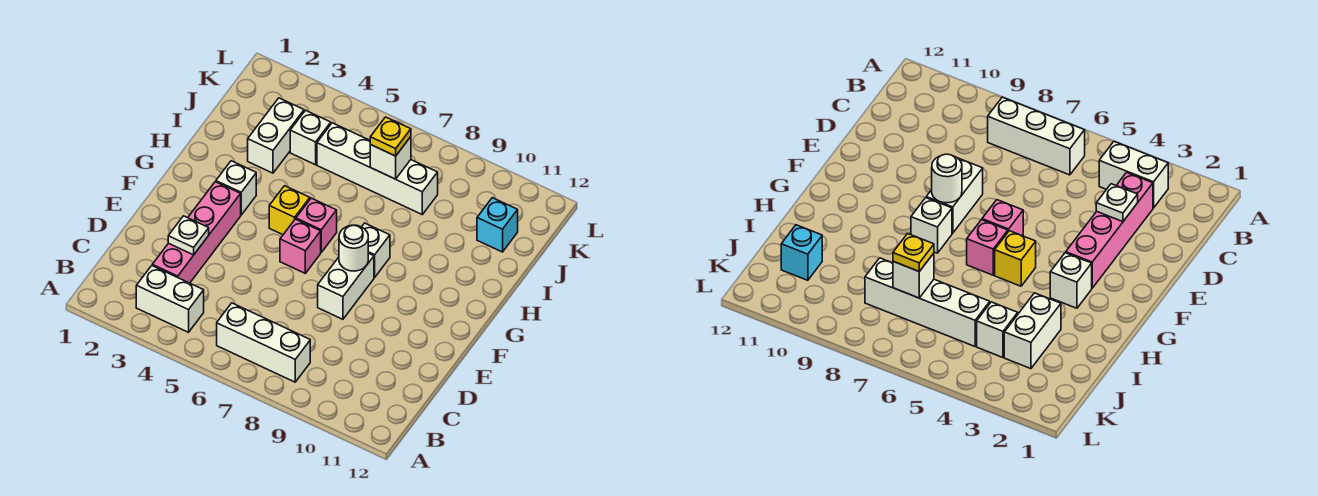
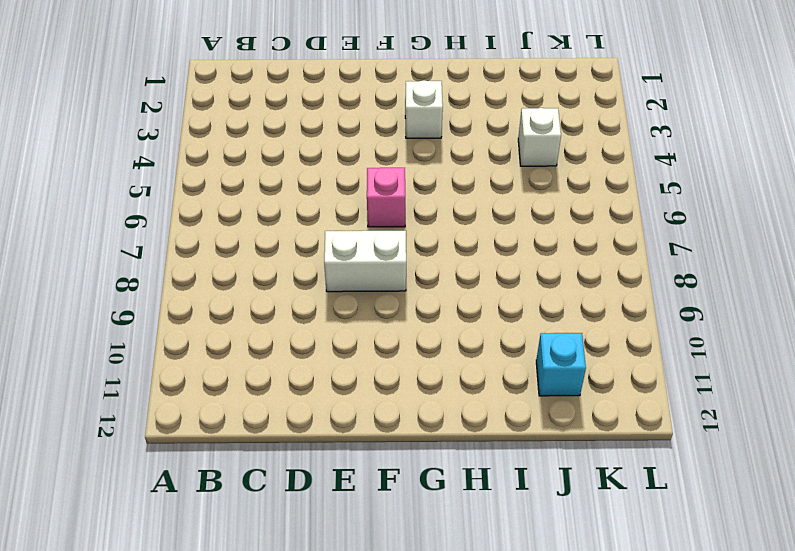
none -> white 1x2 brick [136,266,204,332]
none -> white 1x3 brick [217,303,310,382]
none -> pink 1x4 brick [152,182,241,283]

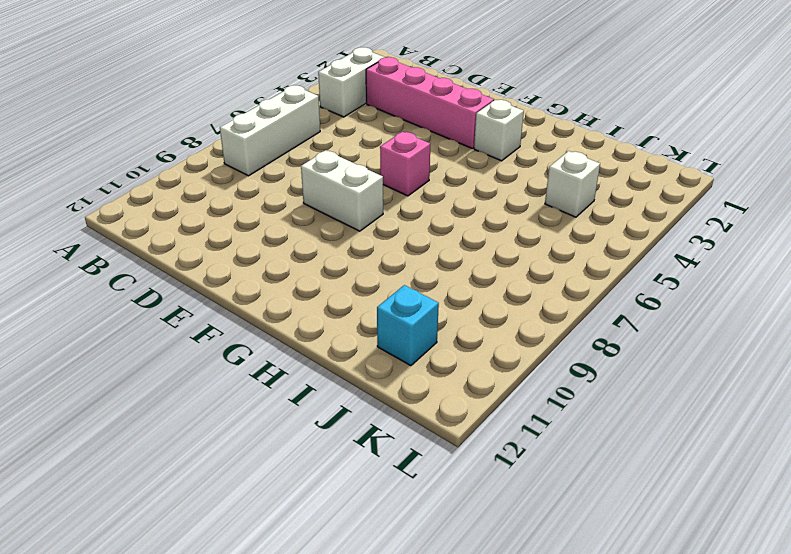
none -> yellow 1x1 brick [269,186,310,235]
none -> pink 1x1 brick [296,198,337,252]
none -> white 1x1 brick [362,223,390,277]

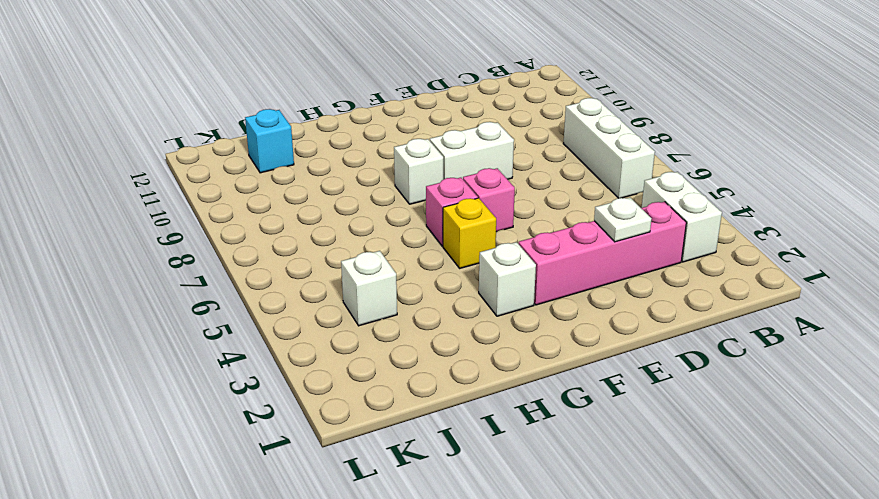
none -> white 1x2 brick [248,98,304,173]
none -> white 1x4 brick [317,123,438,214]
none -> white 1x1 round brick [339,225,368,271]

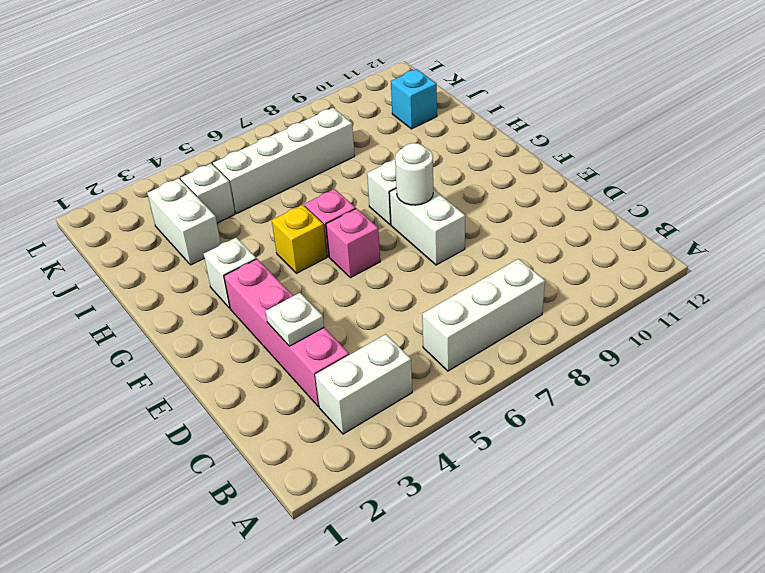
none -> white 1x1 brick [370,137,411,179]
none -> yellow 1x1 plate [370,117,411,156]

